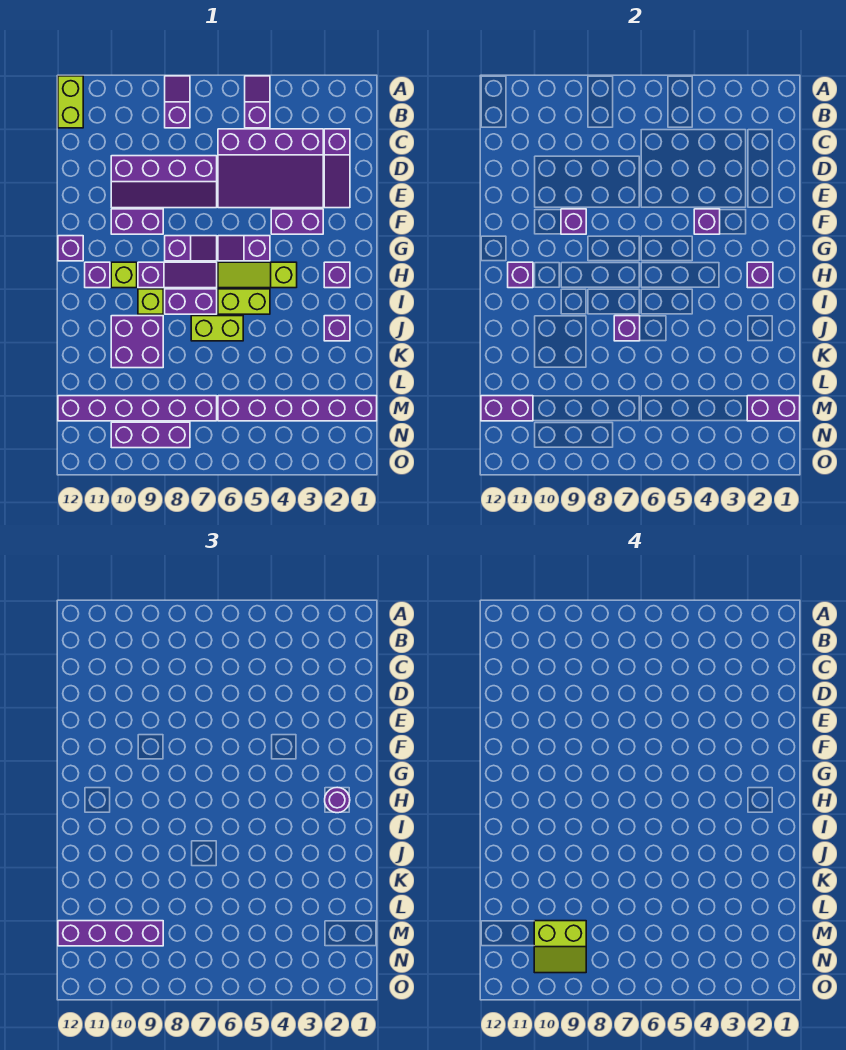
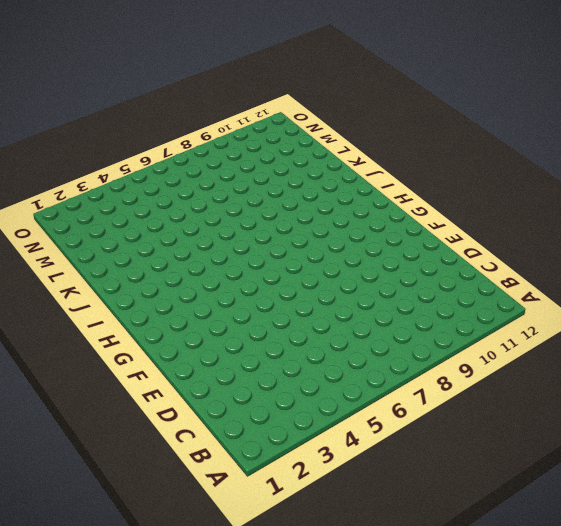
none -> purple 1x2 slope [245,76,270,128]
none -> purple 1x2 slope [165,76,190,128]
none -> lime 1x2 brick [58,76,83,128]
none -> purple 1x3 slope [324,129,350,208]

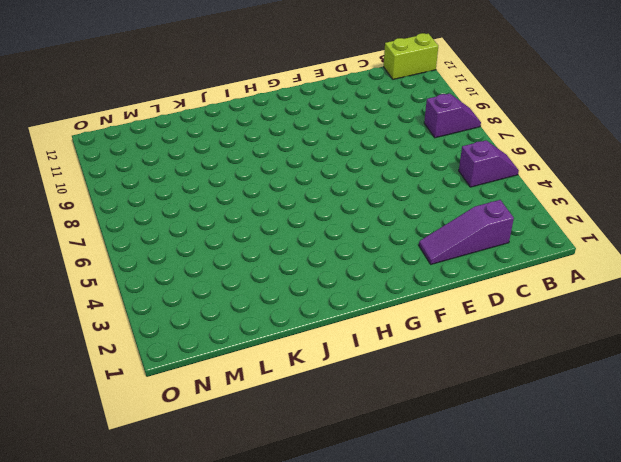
none -> purple 3x4 slope [218,129,323,208]
none -> purple 2x4 slope [111,156,217,208]
none -> purple 1x2 brick [271,209,323,234]
none -> purple 1x2 brick [111,209,163,234]

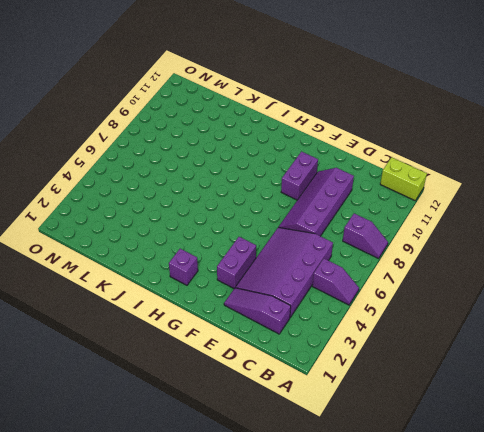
none -> purple 1x2 slope [218,236,270,261]
none -> purple 1x2 slope [165,236,217,261]
none -> purple 1x1 brick [58,236,83,261]
none -> lime 1x3 slope [218,262,297,288]

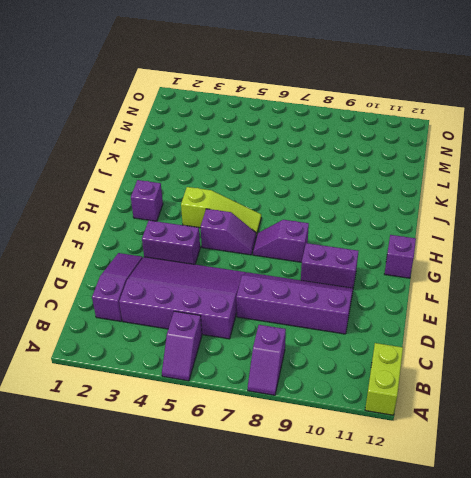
none -> purple 1x3 slope [138,262,217,288]
none -> lime 1x1 brick [111,262,137,288]
none -> purple 1x1 brick [85,262,110,288]
none -> lime 1x2 brick [218,289,270,314]

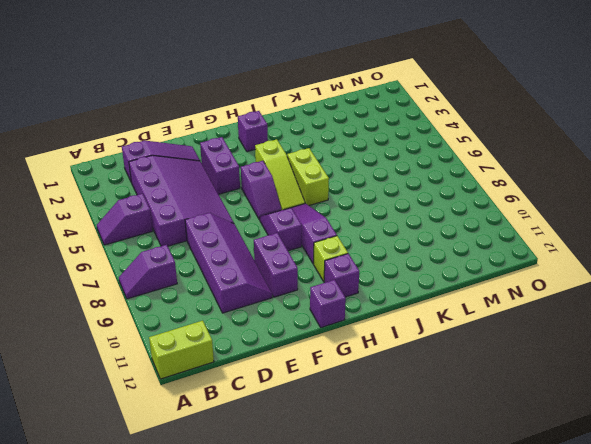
none -> purple 1x2 brick [165,289,217,314]
none -> lime 1x1 brick [138,289,163,314]
none -> purple 1x1 brick [324,316,350,341]
none -> lime 1x2 brick [191,316,243,341]

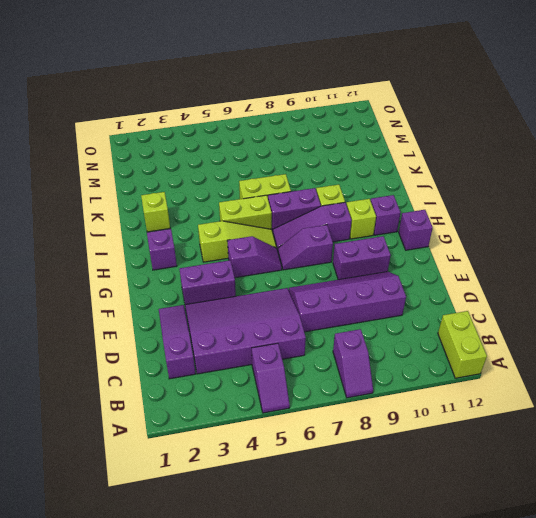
lime 1x1 brick [141,192,170,232] -> purple 1x1 brick [324,316,350,341]
none -> purple 2x2 brick [111,316,163,368]
none -> purple 1x6 brick [218,396,377,421]
none -> purple 1x6 brick [58,396,217,421]
none -> purple 1x3 brick [111,422,190,448]

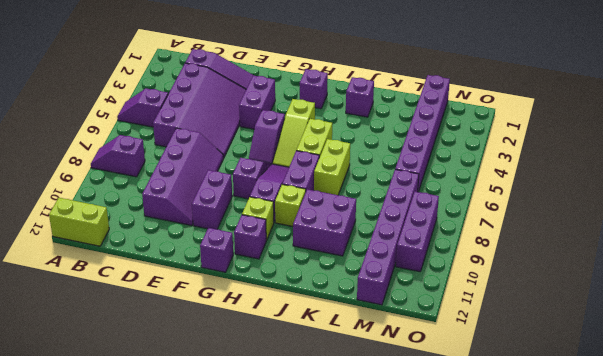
none -> purple 1x1 brick [694,209,720,234]
none -> purple 1x1 brick [561,209,586,234]
none -> purple 1x1 brick [747,262,773,288]
none -> purple 1x1 brick [508,262,533,288]

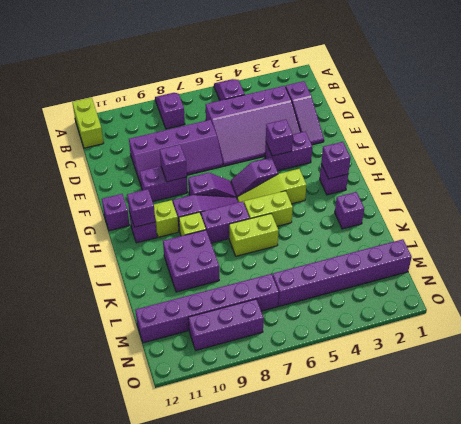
none -> purple 1x1 brick [614,316,640,341]
none -> purple 1x2 brick [747,396,800,421]
none -> purple 1x2 brick [481,396,533,421]
none -> purple 1x1 round brick [325,787,350,813]

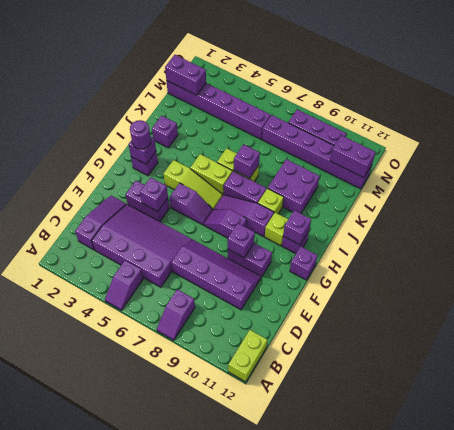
none -> purple 1x4 brick [58,921,163,946]
none -> lime 2x2 slope [534,921,586,973]

